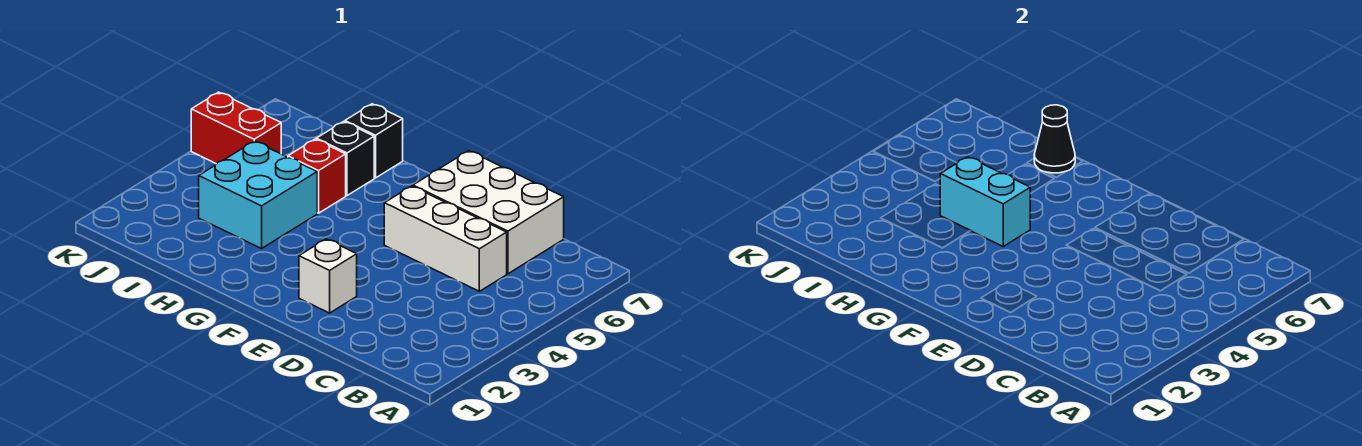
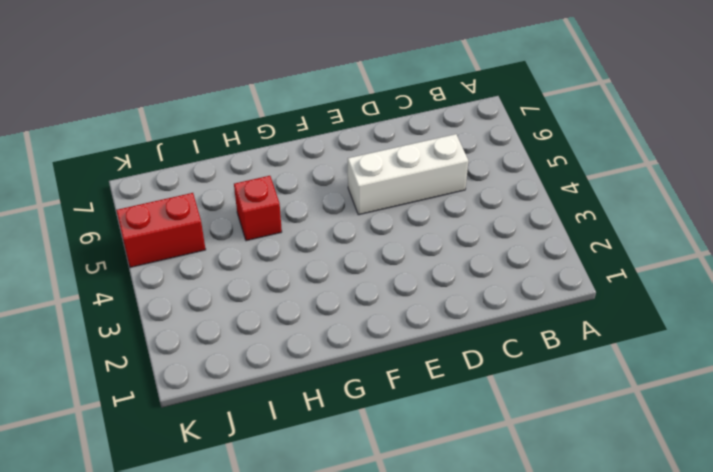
none -> white 2x3 brick [413,151,564,274]
none -> white 1x1 brick [299,239,357,313]

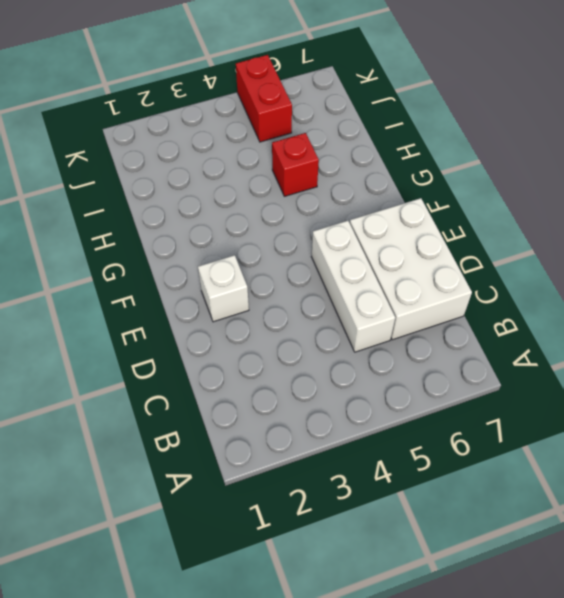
none -> cyan 2x2 brick [199,141,317,249]
none -> black 1x1 brick [316,122,374,196]

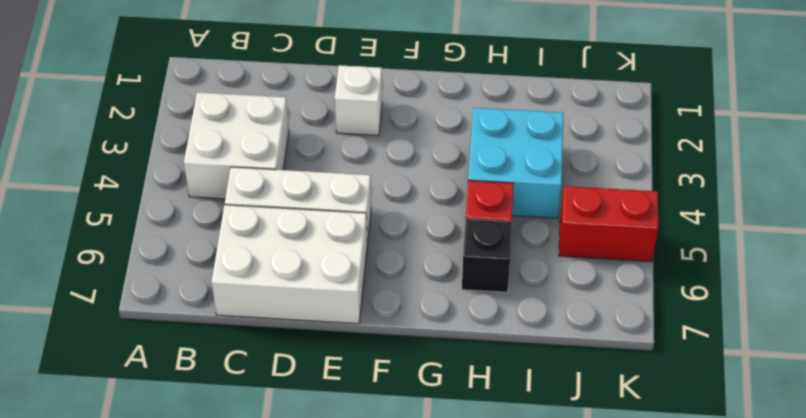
white 2x2 brick [184,92,289,199] -> none
none -> black 1x1 brick [345,104,403,178]
none -> cyan 1x2 brick [940,157,1030,246]

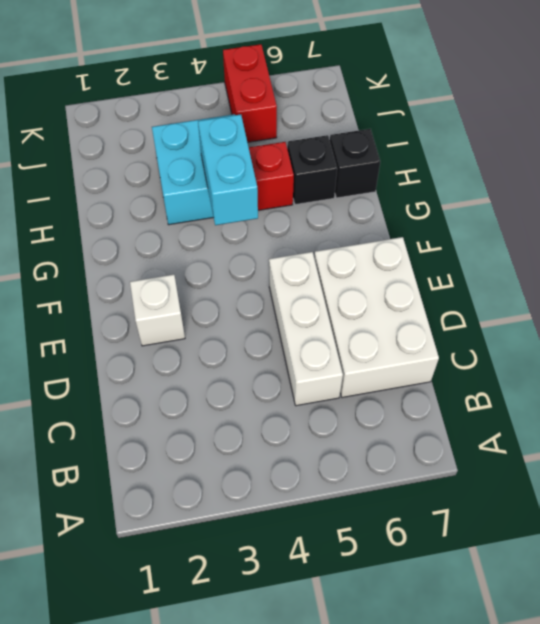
none -> black 1x1 cone [1034,105,1075,173]

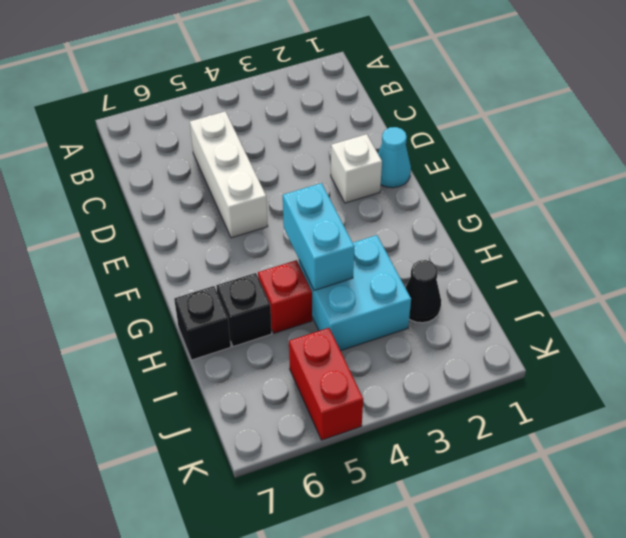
cyan 1x1 cone [378,127,411,188] -> none
black 1x1 cone [405,260,441,323] -> black 1x1 cone moved to [1034,105,1075,173]
none -> white 2x3 brick [413,151,564,274]

